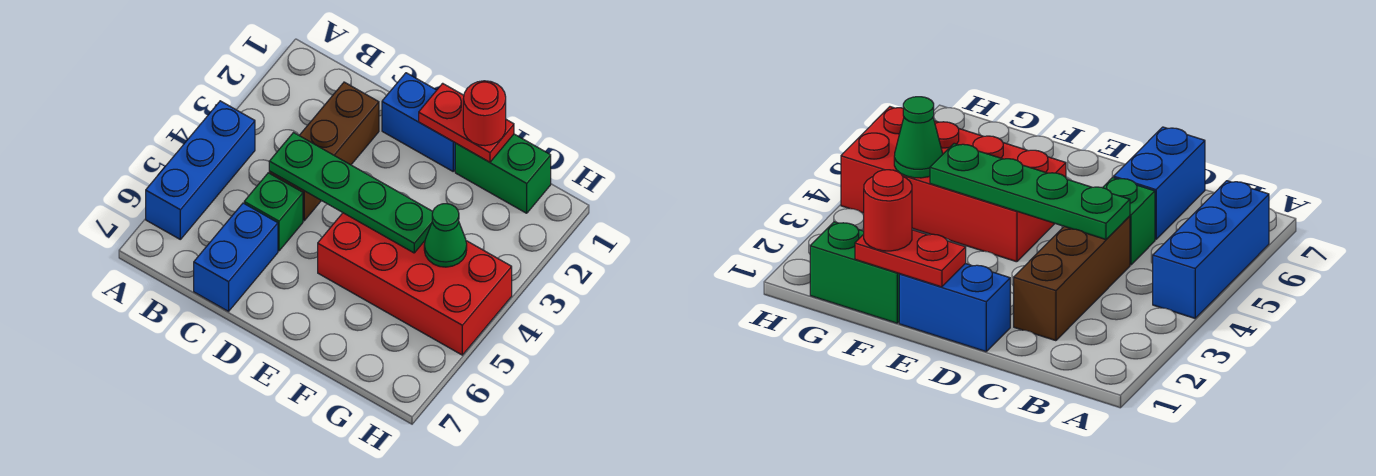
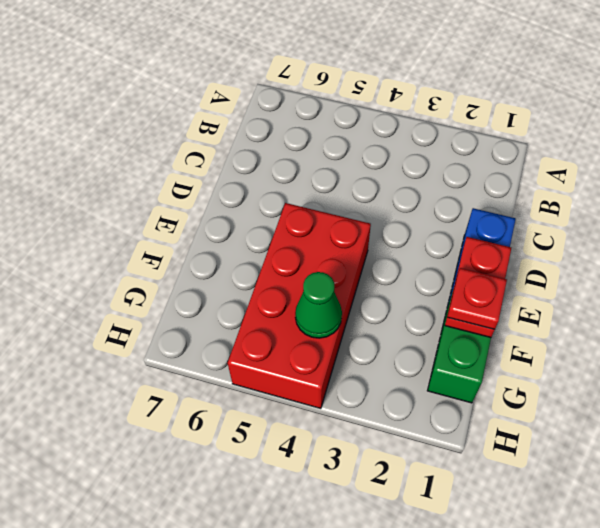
red 1x1 plate [448,268,507,330] -> red 1x1 round brick [463,81,506,146]
none -> blue 1x3 brick [146,101,255,239]
none -> brown 1x3 brick [269,82,379,221]

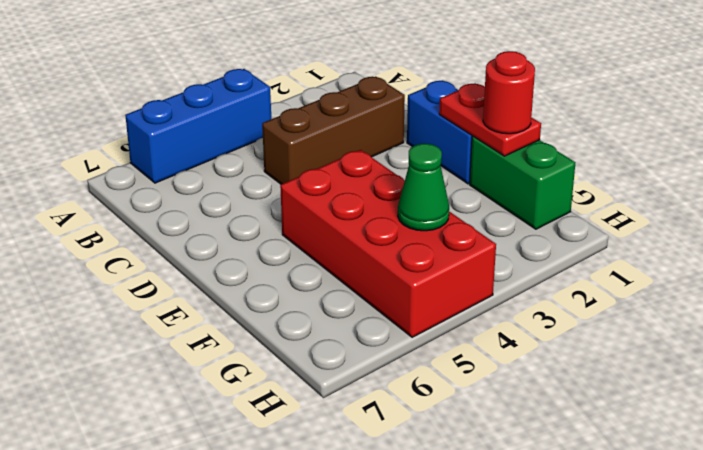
none -> green 1x1 brick [244,173,303,251]
none -> blue 1x2 brick [194,203,278,311]

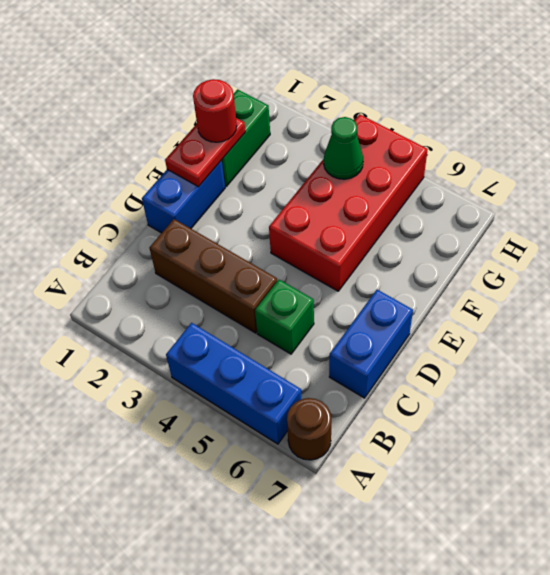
brown 1x1 round brick [287,398,331,460] -> none
blue 1x2 brick [329,290,413,398] -> blue 1x2 brick turned to [194,203,278,311]
none -> green 1x4 plate [269,133,433,253]

